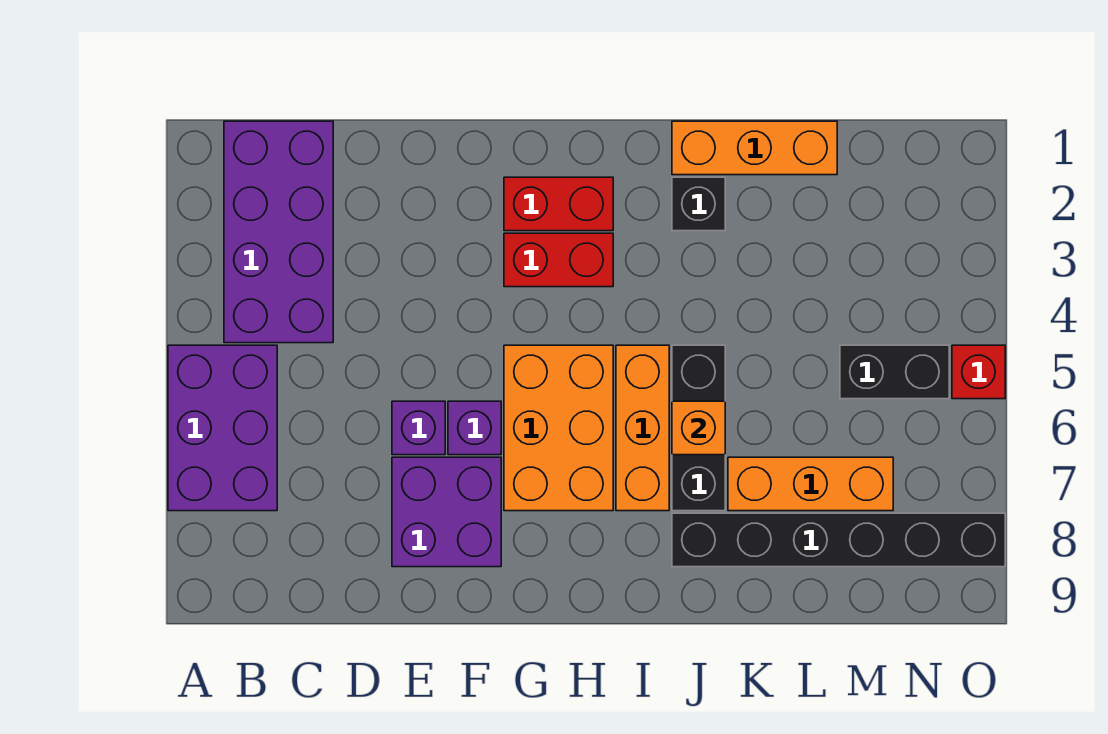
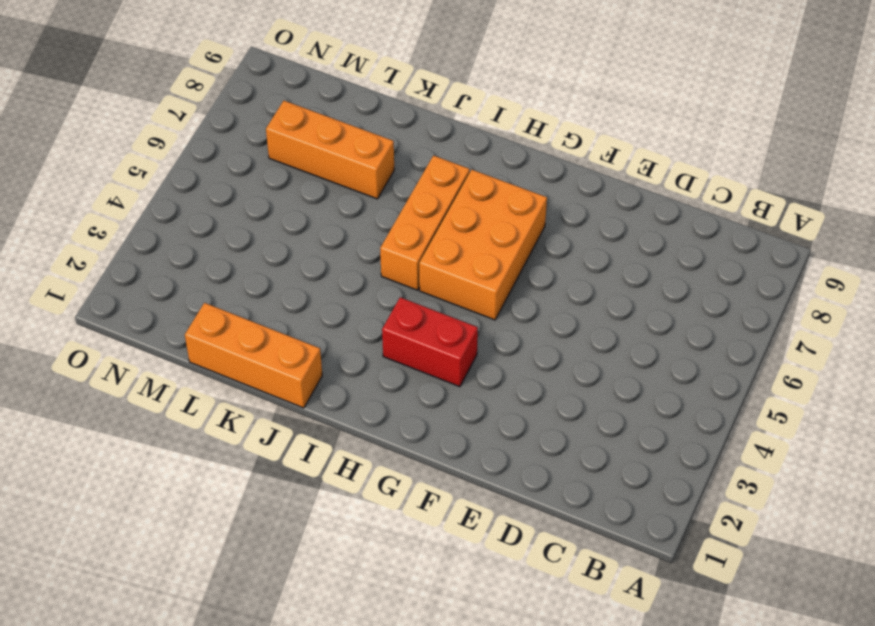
none -> purple 2x3 brick [168,345,277,511]
none -> purple 2x4 brick [224,121,333,343]
none -> purple 1x1 brick [392,401,445,455]

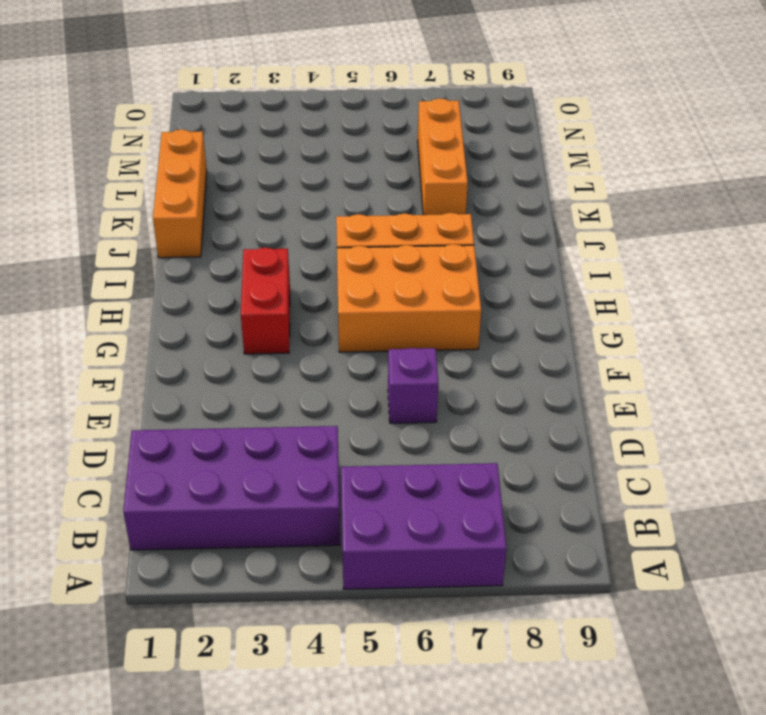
none -> purple 2x2 brick [392,457,501,567]
none -> purple 1x1 brick [448,401,501,455]
none -> red 1x2 brick [504,177,613,231]

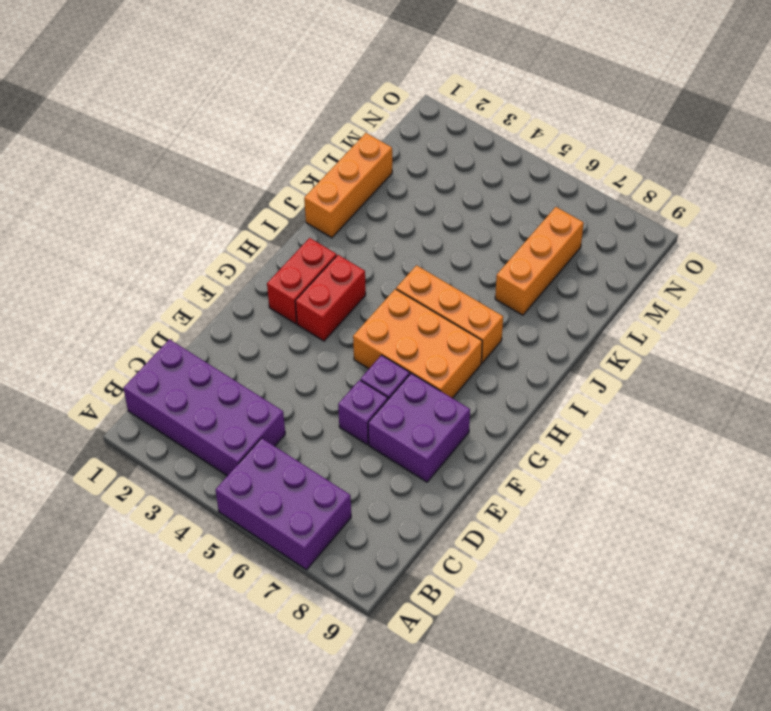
none -> black 1x1 brick [672,177,725,231]
none -> black 1x3 brick [672,345,725,511]
none -> black 1x6 brick [672,513,1005,567]

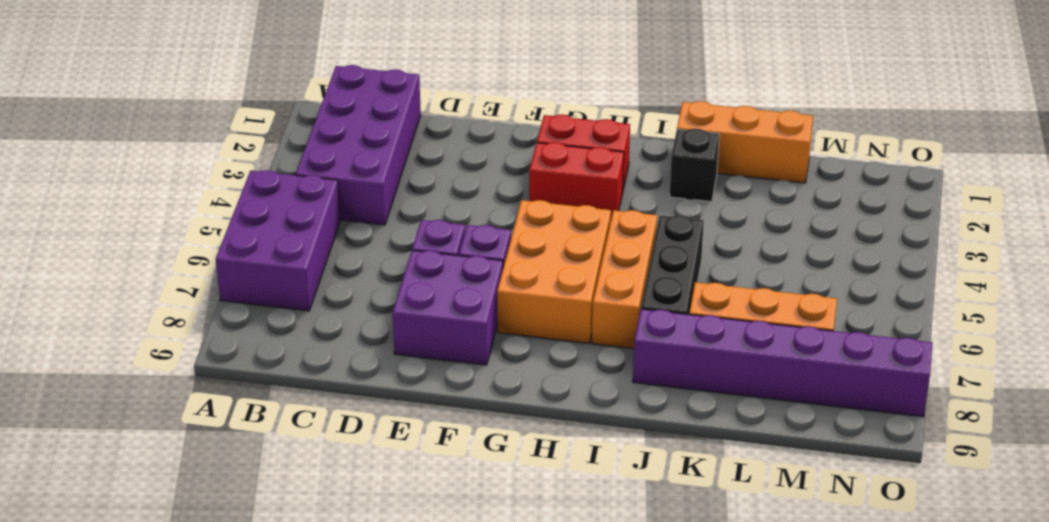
purple 1x6 brick [633,309,932,417] -> black 1x6 brick [672,513,1005,567]
none -> black 1x2 brick [840,345,949,399]
none -> red 1x1 brick [952,345,1005,399]
none -> orange 1x1 brick [672,401,725,455]

